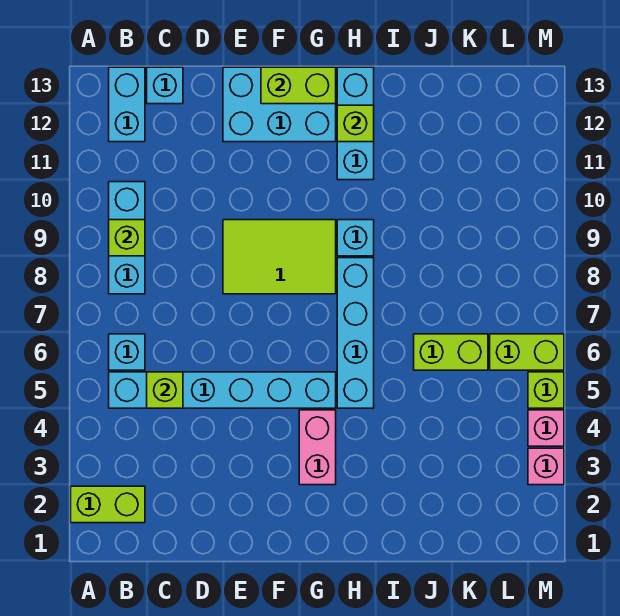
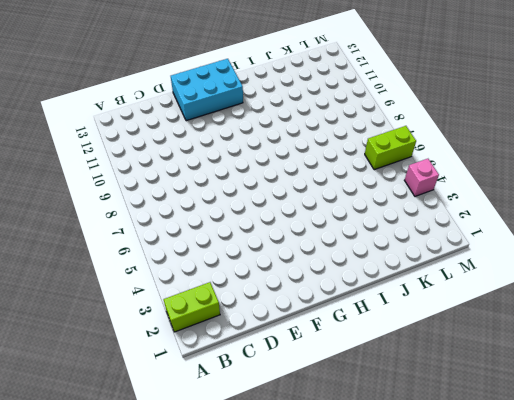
none -> cyan 1x6 brick [109,372,336,408]
none -> cyan 1x1 brick [109,334,145,370]
none -> cyan 1x3 brick [109,182,145,294]

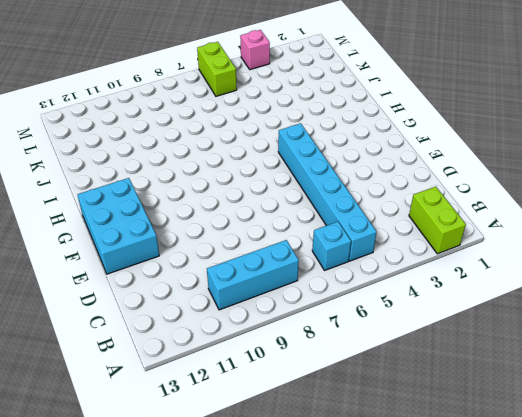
none -> cyan 1x2 brick [109,67,145,142]
none -> cyan 1x1 brick [147,67,183,104]
none -> lime 2x3 tile [223,220,336,294]

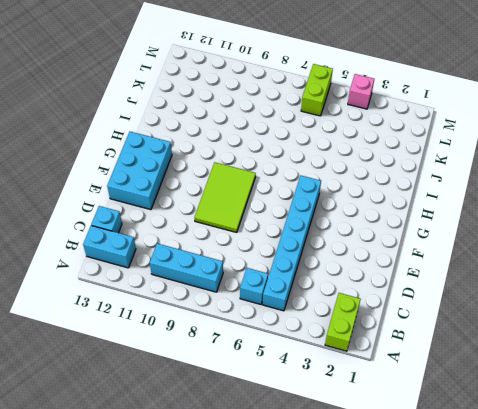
none -> pink 1x2 brick [299,410,336,485]
none -> cyan 1x4 brick [337,258,374,408]
none -> cyan 1x1 brick [337,220,374,256]

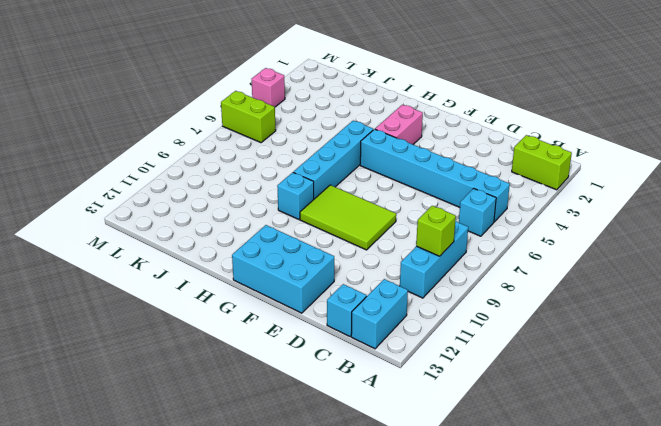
none -> cyan 1x3 brick [337,67,374,180]
none -> lime 1x2 brick [414,334,488,370]
none -> pink 1x1 brick [528,448,564,485]

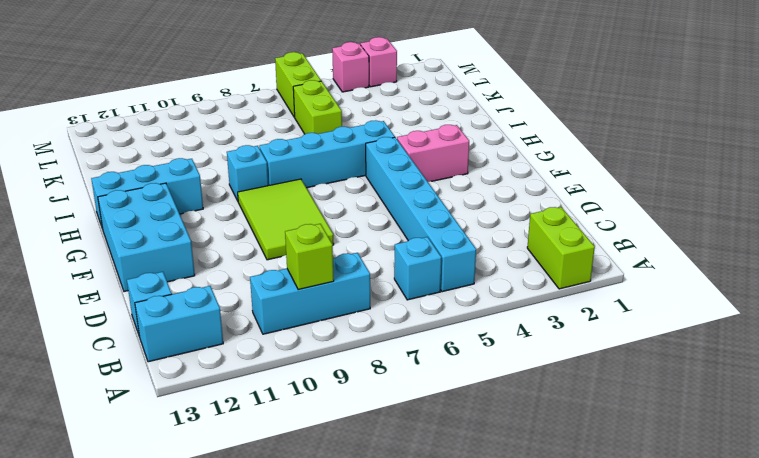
none -> lime 1x1 brick [528,372,564,408]
none -> lime 1x1 brick [147,372,183,408]
none -> lime 1x2 brick [261,67,336,104]

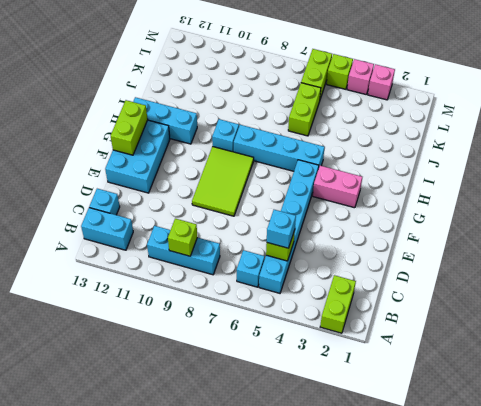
cyan 1x1 brick [267,210,296,248] -> none
none -> lime 1x1 brick [337,105,374,142]

